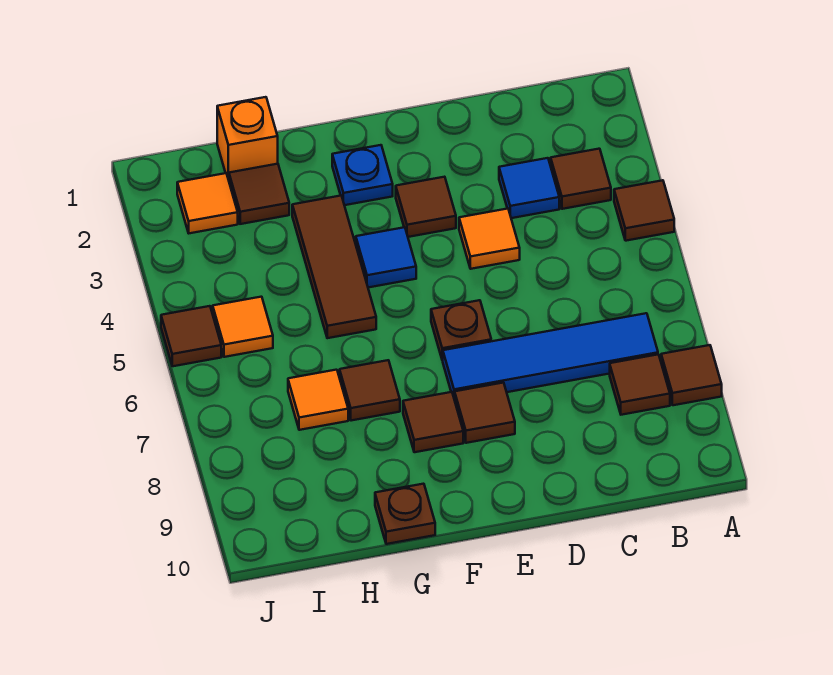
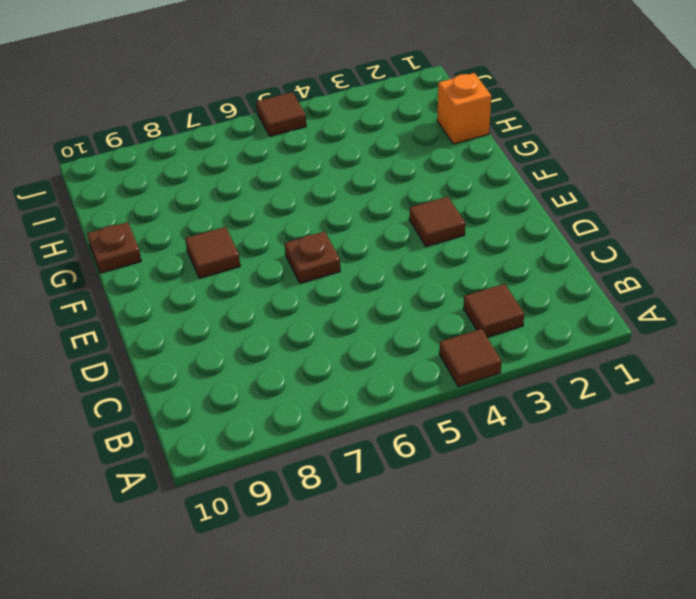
none -> brown 1x1 tile [661,345,722,405]
none -> blue 1x4 tile [442,313,658,400]
none -> brown 1x1 tile [610,354,670,415]

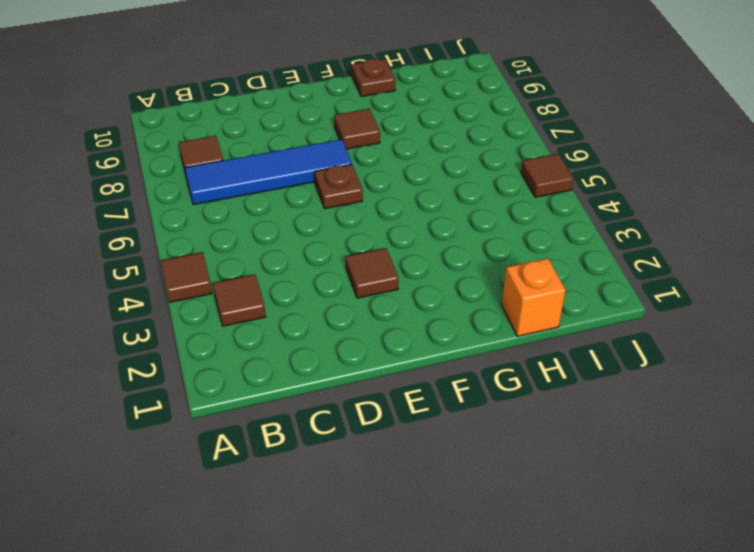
none -> brown 1x1 tile [661,345,722,405]
none -> blue 1x1 tile [499,158,559,218]
none -> orange 1x1 tile [459,209,520,269]

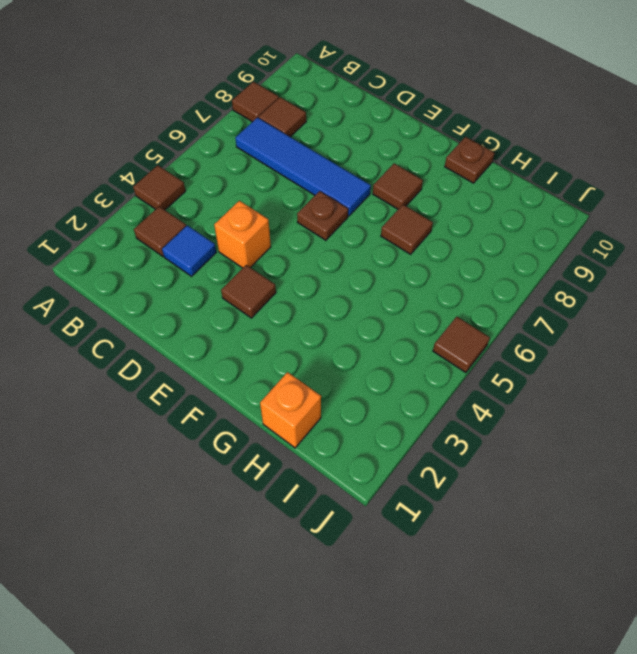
orange 1x1 brick [214,201,271,268] -> orange 1x1 tile [459,209,520,269]
none -> brown 1x1 tile [455,383,515,443]
none -> blue 1x1 plate [332,145,393,205]
none -> blue 1x1 tile [356,227,416,288]

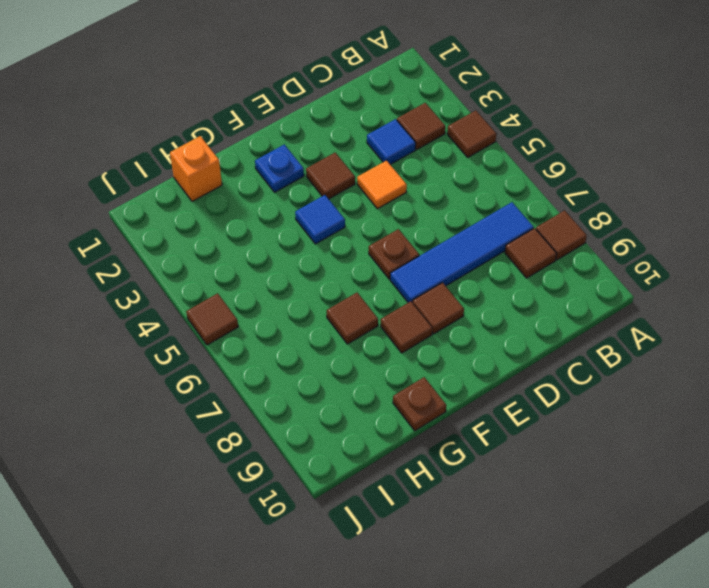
none -> brown 1x3 tile [292,196,376,338]
none -> brown 1x1 tile [229,164,289,224]
none -> orange 1x1 tile [288,370,348,430]

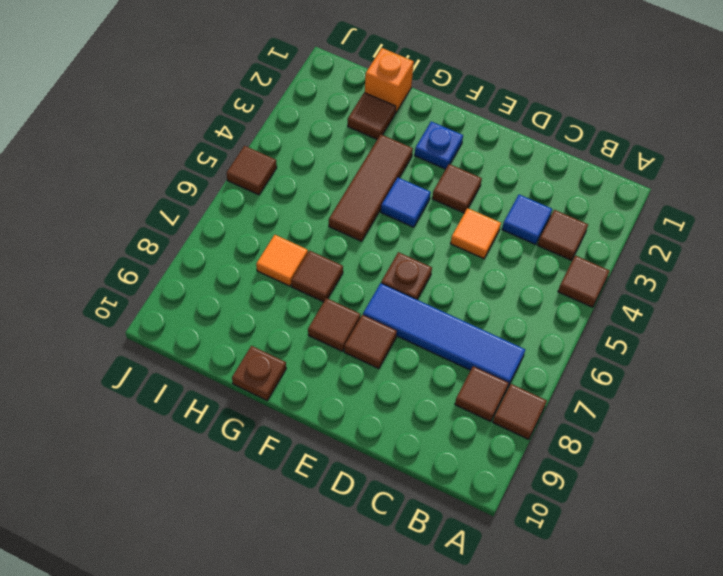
none -> orange 1x1 tile [177,173,238,233]
none -> orange 1x1 tile [213,297,273,357]

